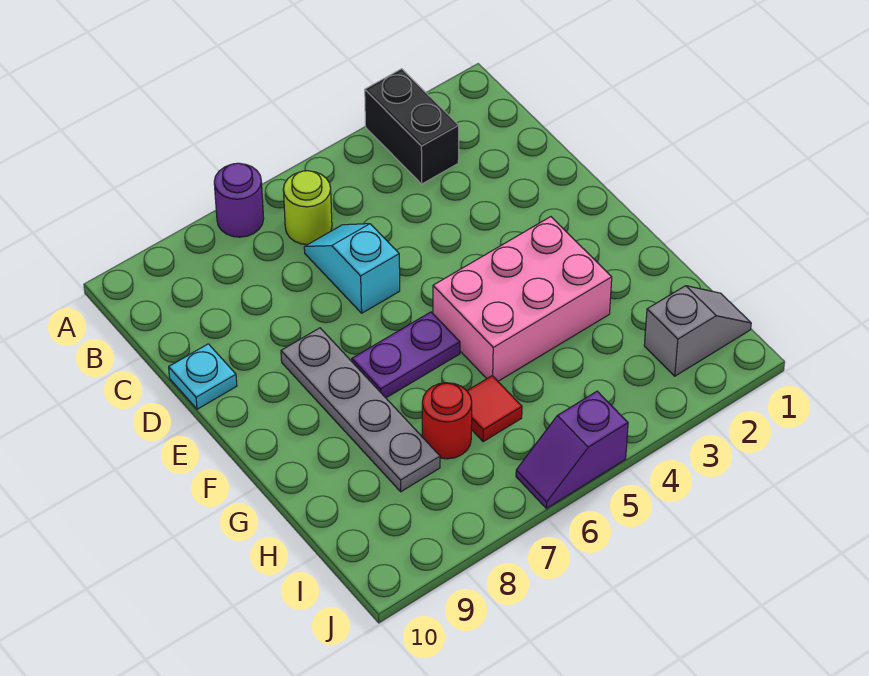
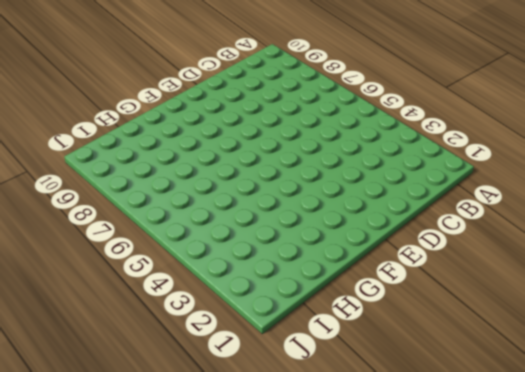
none -> black 1x2 brick [365,69,459,184]
none -> purple 1x1 round brick [214,163,264,237]
none -> lime 1x1 round brick [283,171,332,245]

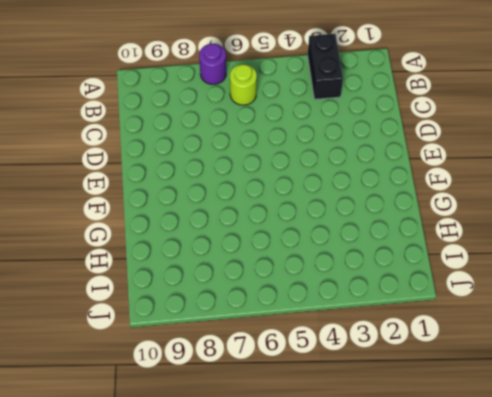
none -> cyan 1x2 slope [304,224,400,313]
none -> cyan 1x1 plate [169,344,237,409]
none -> grey 1x4 plate [281,328,440,492]

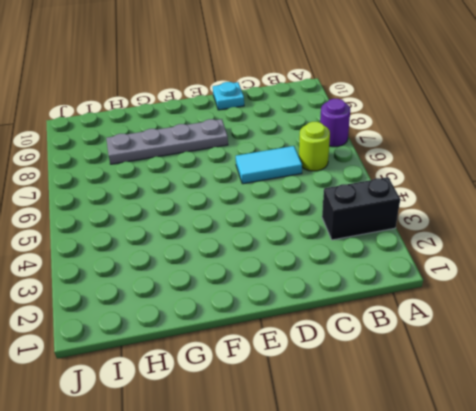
cyan 1x2 tile [236,146,302,184] -> cyan 1x2 slope [304,224,400,313]
none -> pink 2x3 brick [433,217,612,381]
none -> purple 1x2 plate [352,312,460,398]
none -> red 1x1 tile [467,376,522,442]

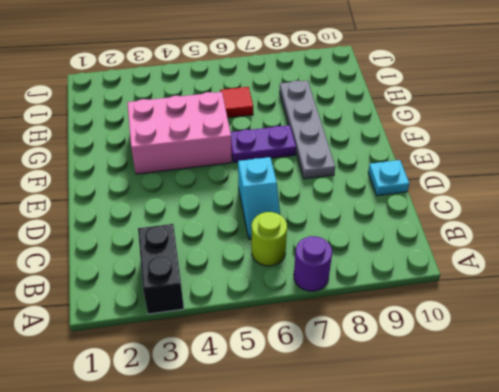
none -> red 1x1 round brick [422,383,472,459]
none -> grey 1x2 slope [644,286,751,376]
none -> purple 1x2 slope [516,391,628,508]

